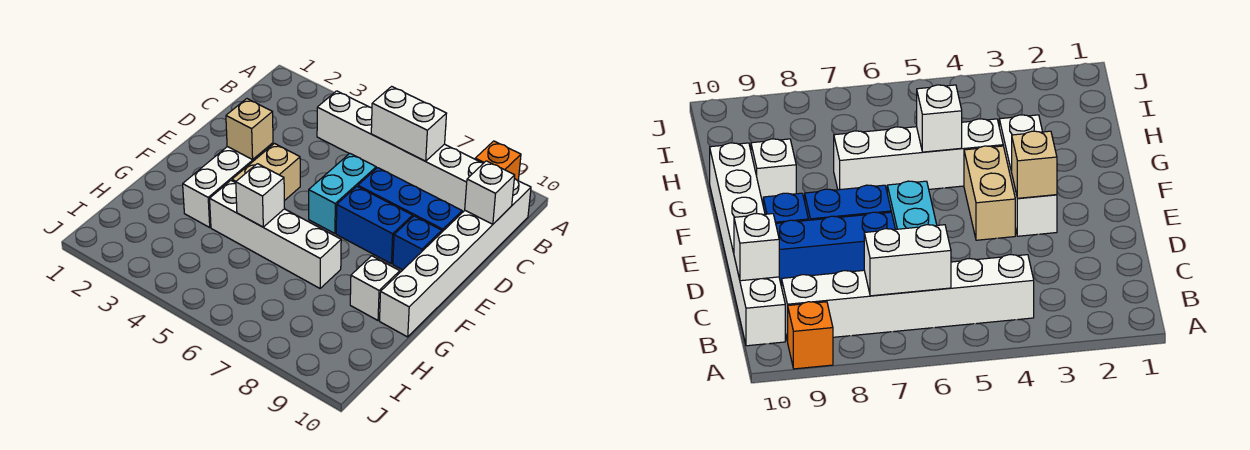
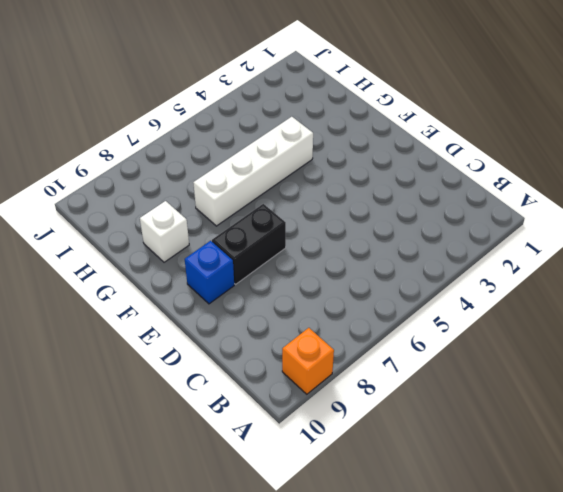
black 1x2 brick [212,204,286,284] -> blue 1x2 brick [336,186,413,264]
none -> white 1x6 brick [317,91,483,212]
none -> white 1x6 brick [380,178,531,337]
none -> cyan 1x2 brick [309,154,376,234]

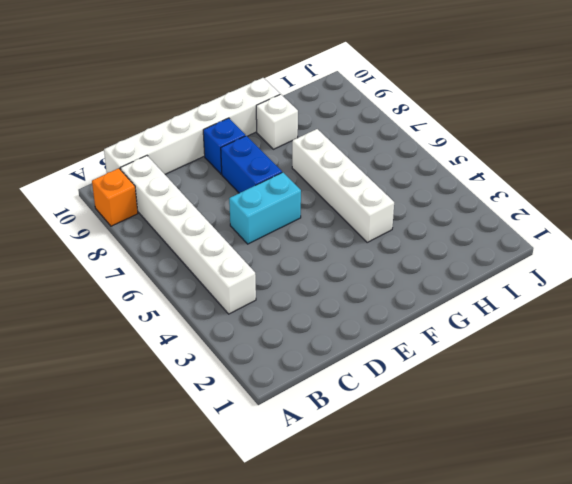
none -> blue 1x3 brick [358,168,462,232]
none -> white 1x3 brick [183,143,273,227]
none -> tan 1x2 brick [232,144,300,201]

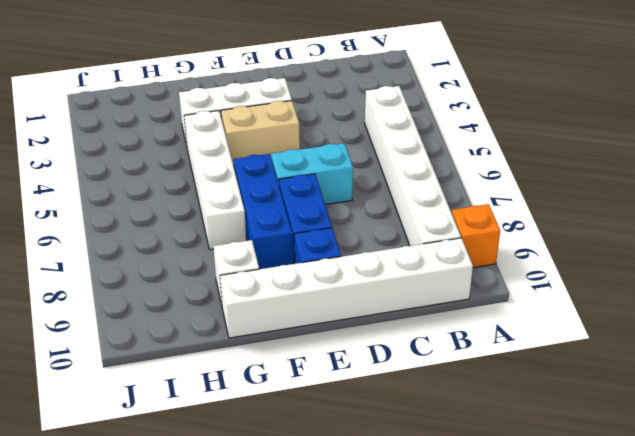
blue 1x3 brick [233,154,293,269] -> blue 1x3 brick moved to [358,168,462,232]
none -> white 1x2 brick [371,86,447,161]
none -> white 1x1 brick [465,161,515,224]
none -> tan 1x1 brick [226,99,273,160]

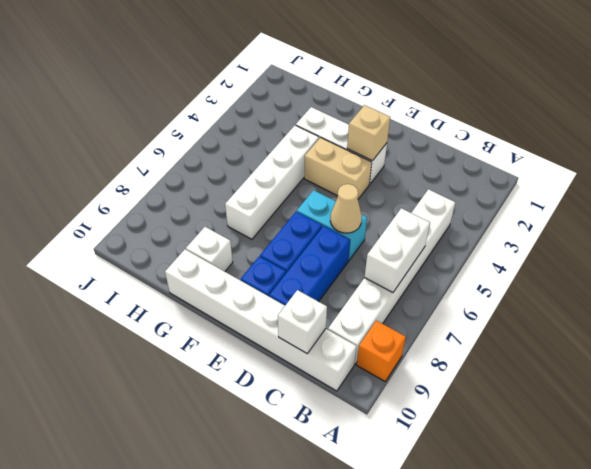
tan 1x1 cone [330,184,362,233] -> none
none -> white 1x1 brick [236,164,285,227]

